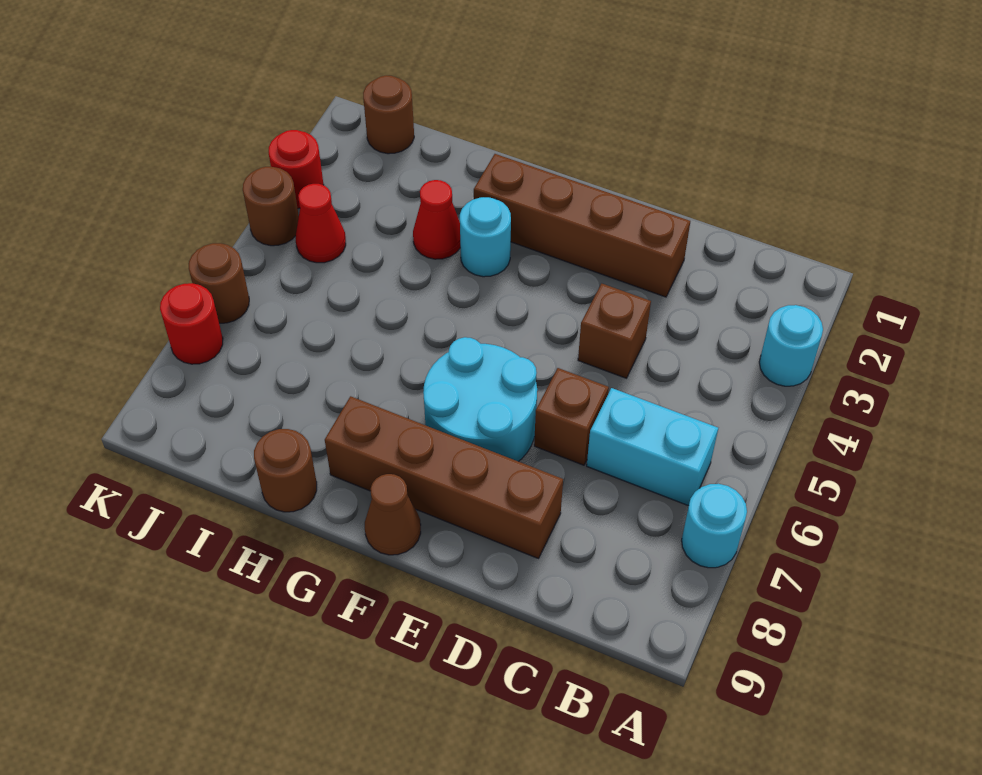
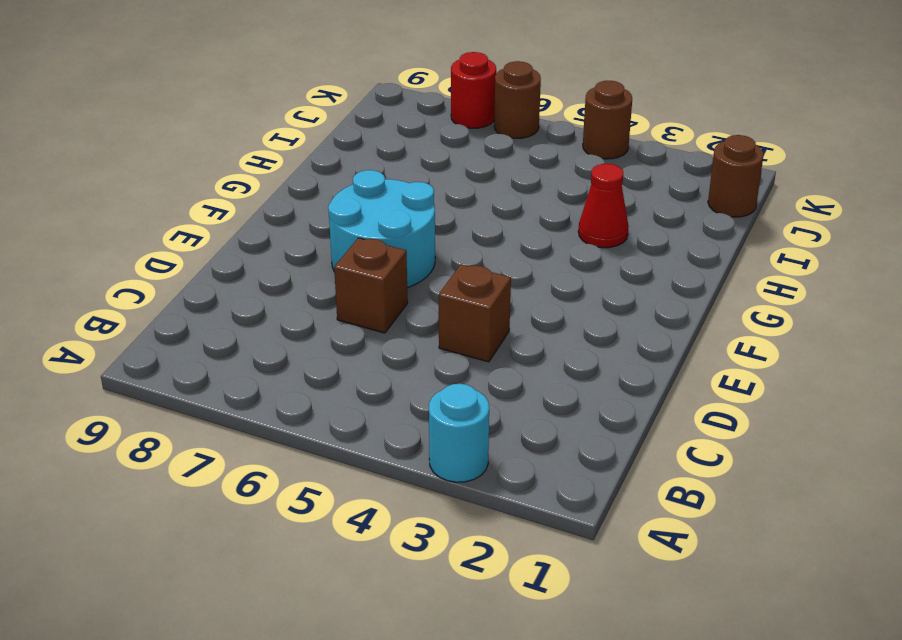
none -> cyan 1x1 round brick [682,484,747,568]
none -> cyan 1x2 brick [587,388,718,506]
none -> brown 1x4 brick [474,154,690,297]

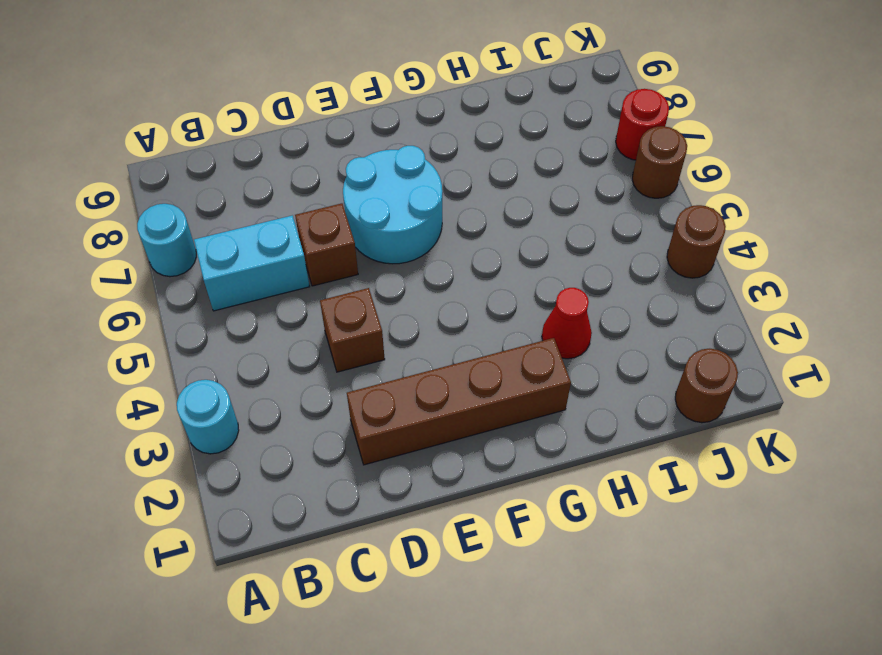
none -> brown 1x4 brick [325,396,563,559]
none -> brown 1x1 cone [365,474,421,555]
none -> cyan 1x1 round brick [460,197,511,277]

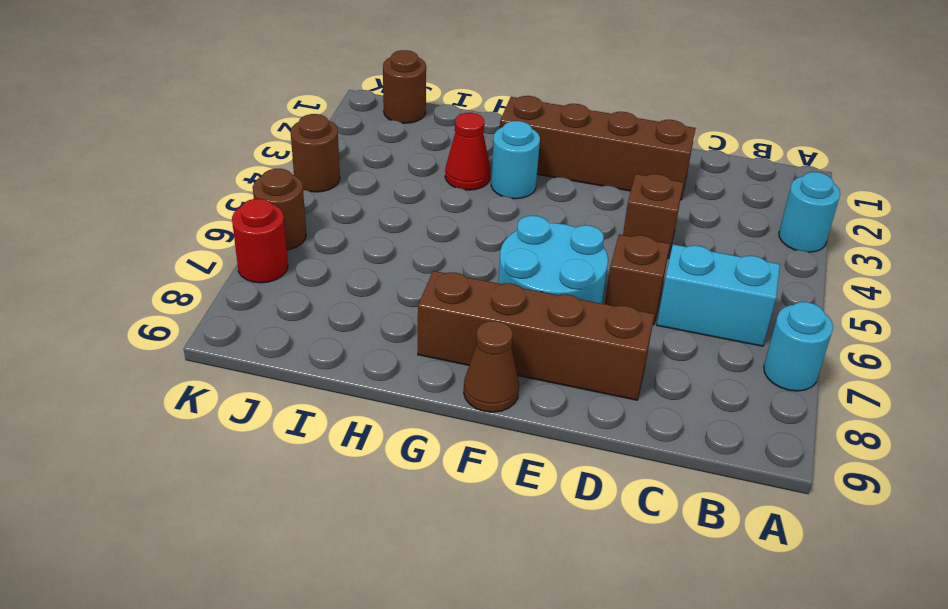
none -> brown 1x1 round brick [254,429,317,512]
none -> red 1x1 cone [296,184,346,263]
none -> red 1x1 round brick [269,130,324,209]

